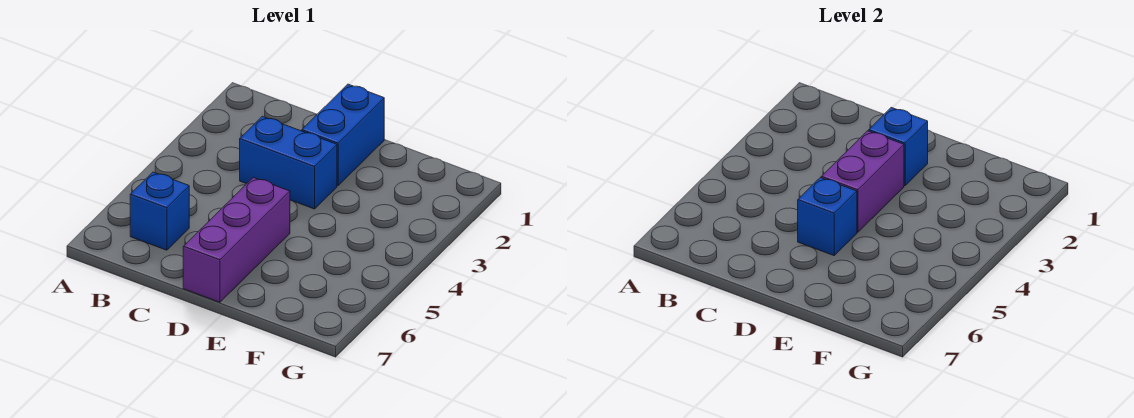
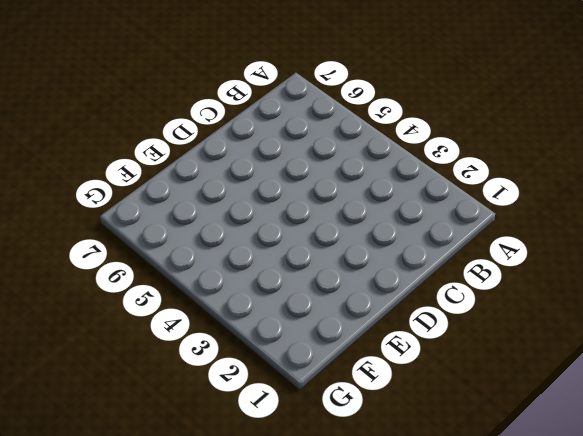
none -> blue 1x1 brick [130,172,189,250]
none -> blue 1x2 brick [240,116,337,209]

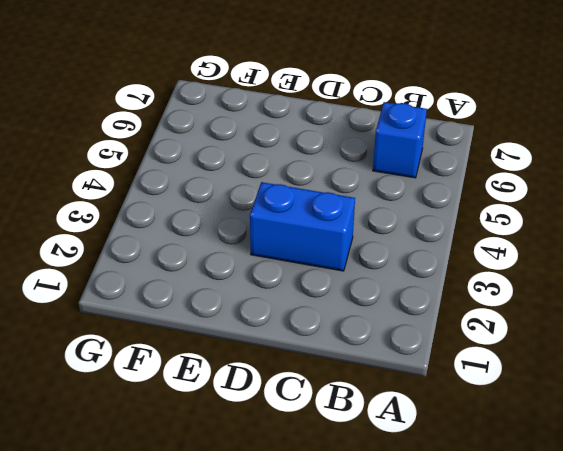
none -> blue 1x2 brick [302,84,384,186]
none -> purple 1x3 brick [183,178,290,302]

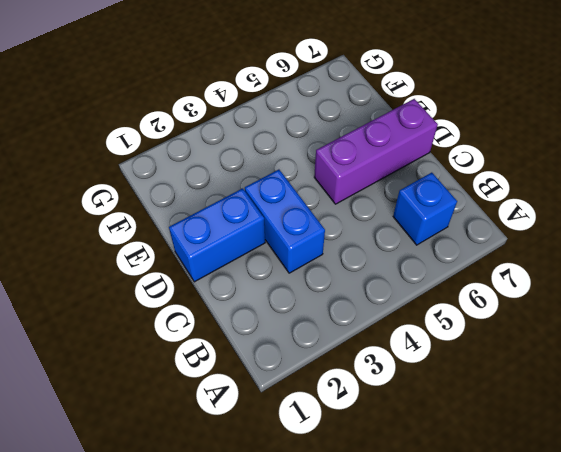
none -> blue 1x1 brick [869,108,928,186]
none -> purple 1x2 brick [821,131,904,232]

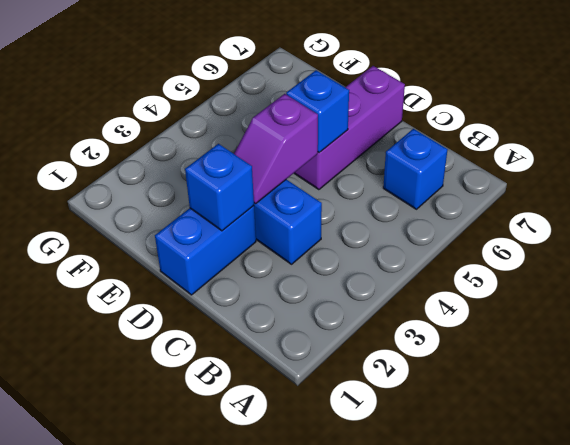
purple 1x2 slope [234,94,318,204] -> purple 1x2 brick [821,131,904,232]

